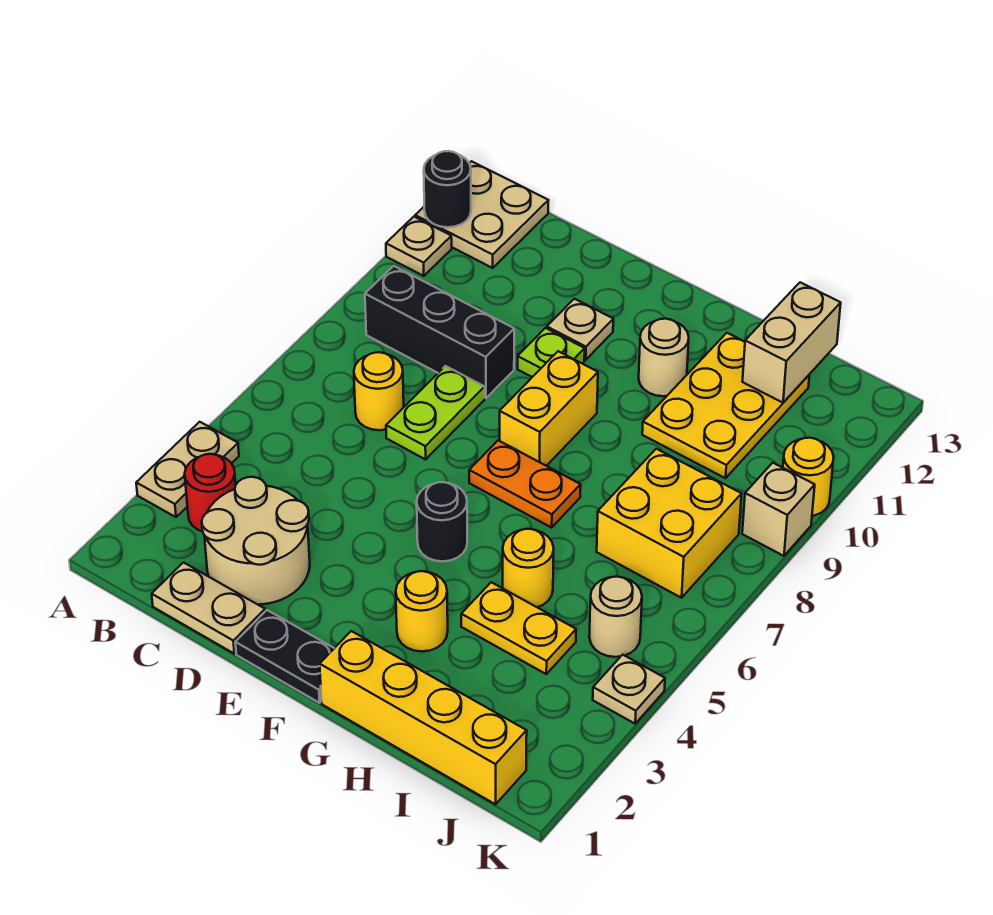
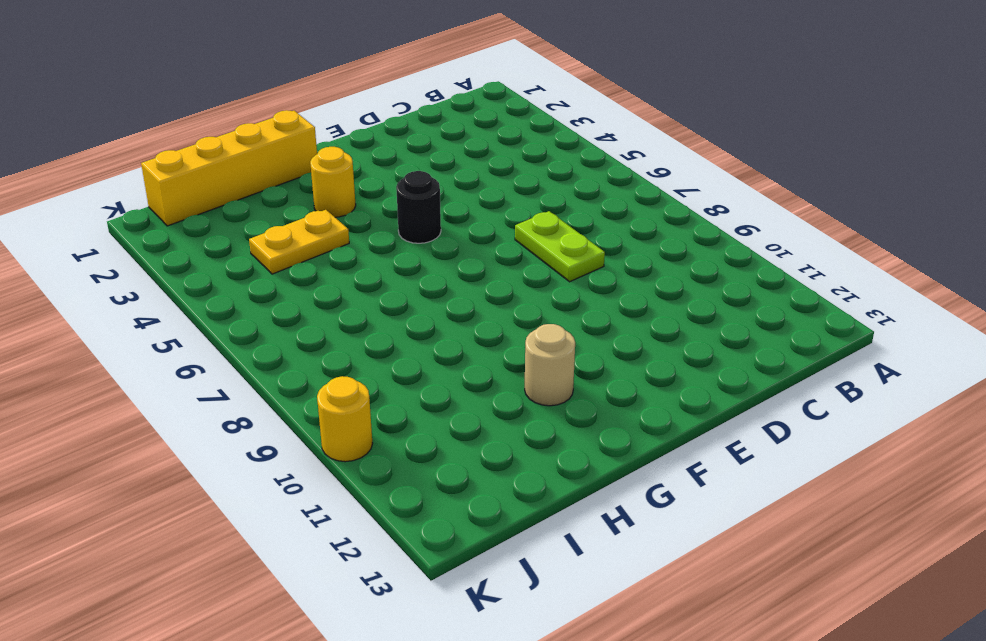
none -> tan 1x2 plate [136,422,239,517]
none -> tan 1x1 plate [386,217,452,276]
none -> tan 2x2 plate [415,161,549,268]

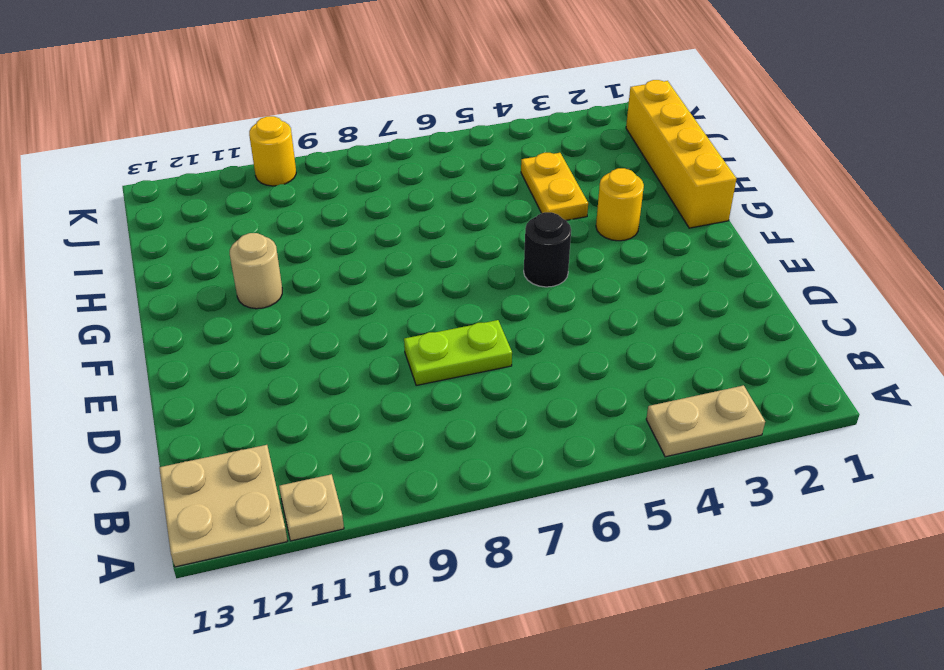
none -> red 1x1 round brick [185,454,236,531]
none -> black 1x3 brick [365,266,514,398]
none -> tan 1x2 plate [152,563,265,653]

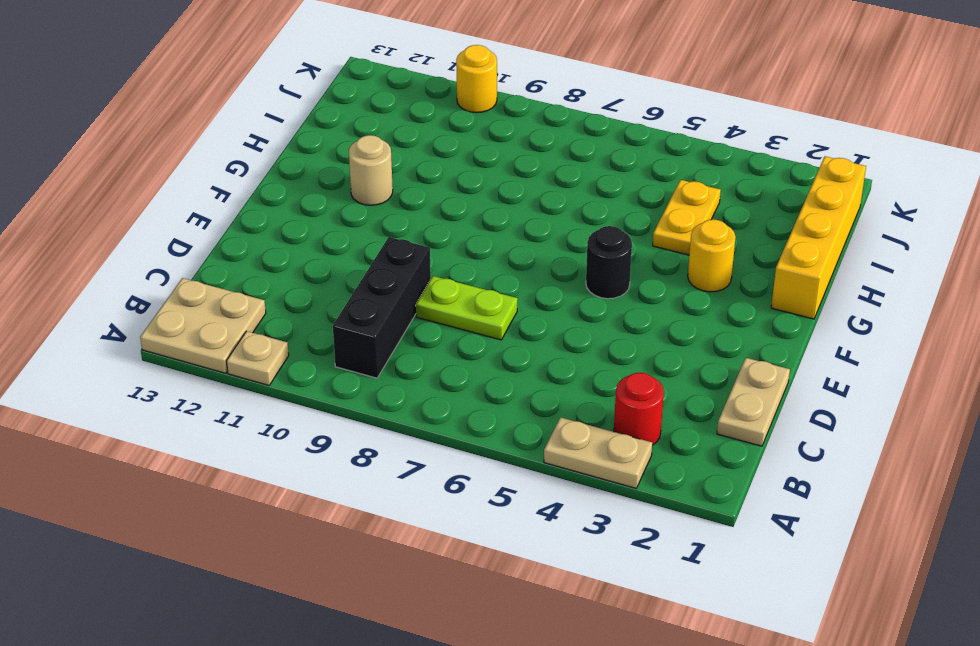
none -> tan 2x2 round brick [202,477,310,604]
none -> yellow 1x1 round brick [354,352,404,430]
none -> black 1x2 plate [235,610,334,703]

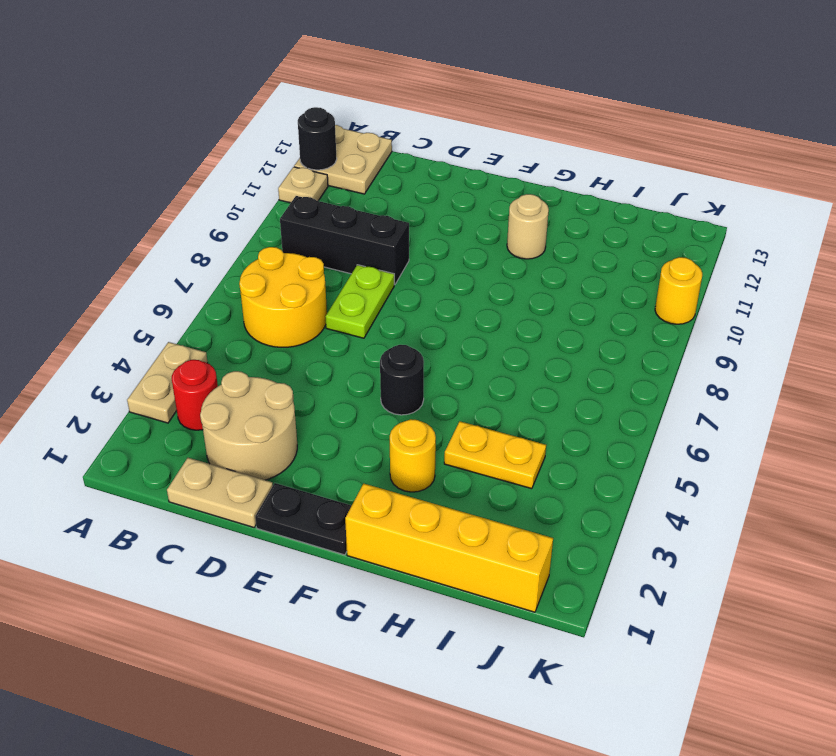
yellow 2x2 round brick [239,247,327,347] -> yellow 1x1 round brick [354,352,404,430]
none -> lime 1x1 plate [518,328,585,377]
none -> tan 1x1 plate [547,299,613,360]
none -> orange 1x2 plate [469,440,581,528]

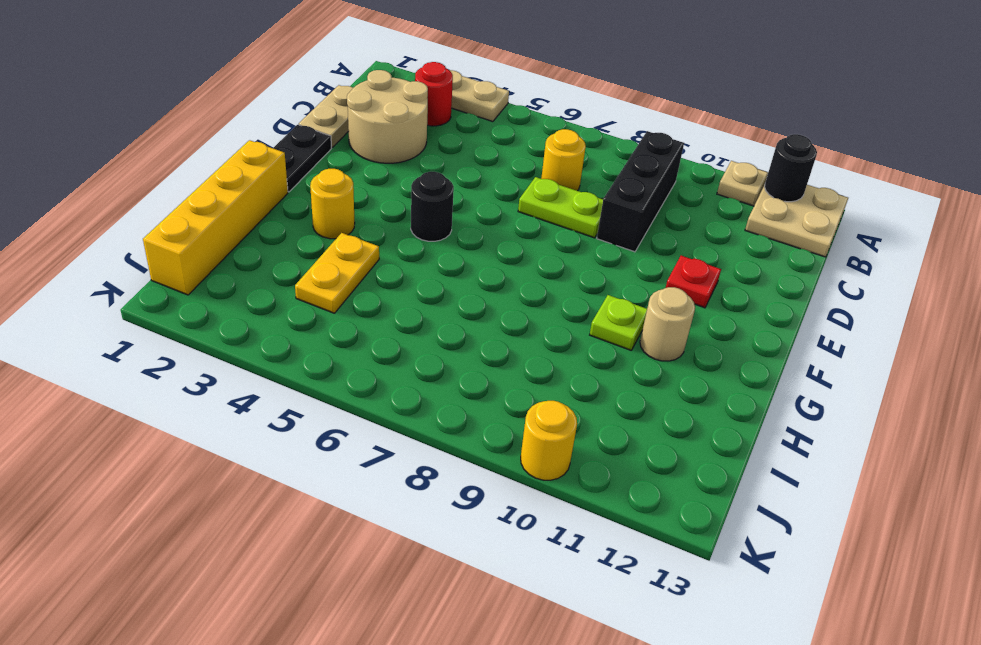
red 1x1 plate [666,256,721,308] -> tan 1x1 plate [547,299,613,360]
lime 1x1 plate [590,295,647,350] -> lime 1x1 plate moved to [518,328,585,377]
none -> orange 1x2 plate [469,440,581,528]
none -> yellow 1x2 brick [500,351,598,466]
none -> yellow 1x1 round brick [503,529,554,607]

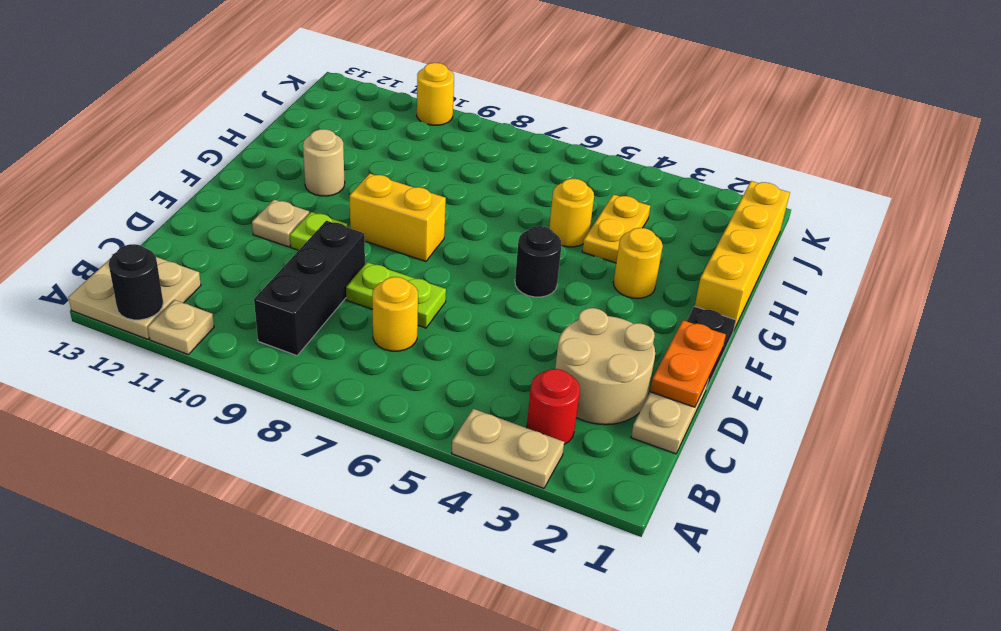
orange 1x2 plate [650,320,726,407] -> orange 1x2 plate moved to [469,440,581,528]
none -> yellow 2x3 plate [642,333,809,478]
none -> yellow 2x2 brick [597,449,742,598]
none -> tan 1x1 round brick [589,577,642,657]

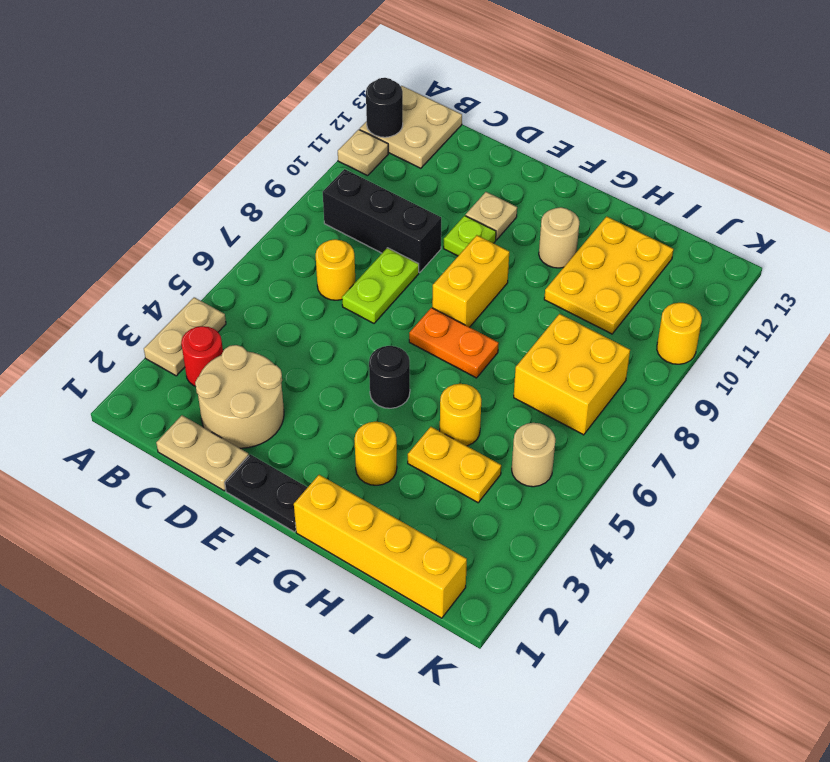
none -> tan 1x1 plate [593,655,665,724]
none -> tan 1x1 brick [742,463,815,556]
none -> tan 1x2 brick [742,282,841,403]

